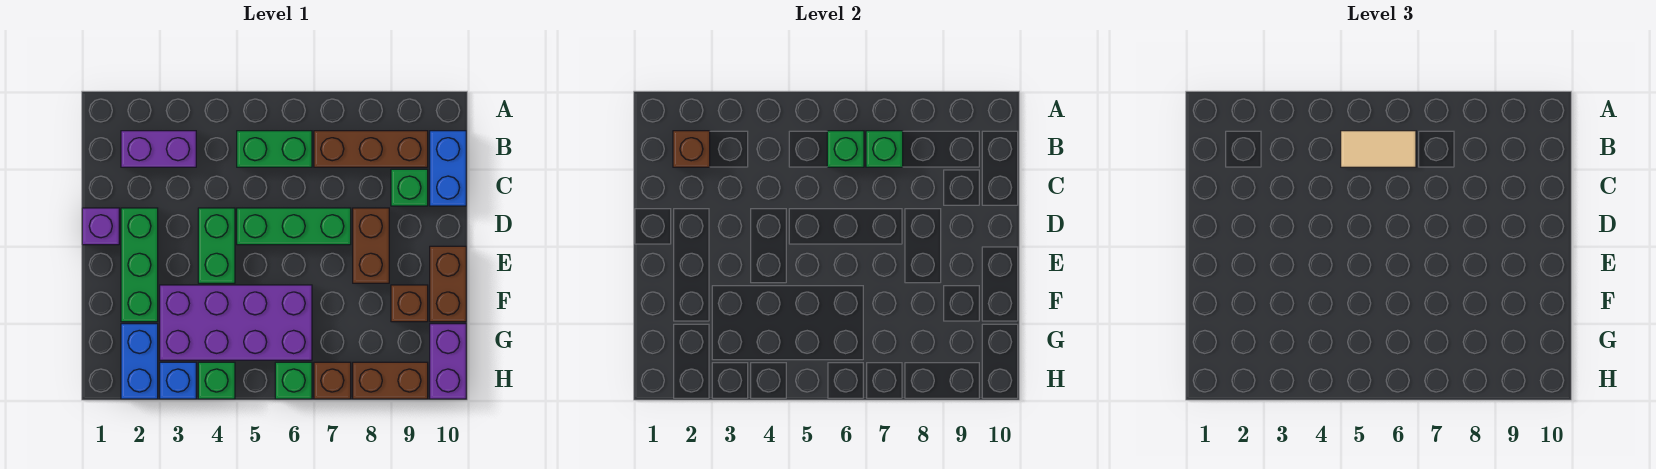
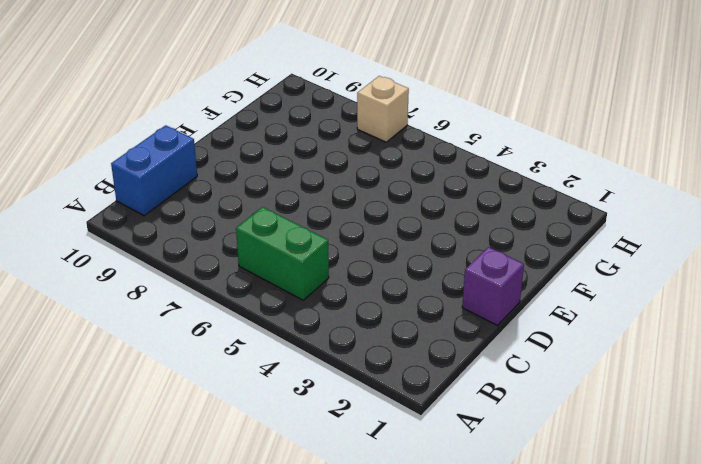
tan 1x1 brick [357,76,409,142] -> brown 1x1 brick [314,362,351,399]
none -> purple 1x2 brick [121,131,196,167]
none -> brown 1x3 brick [314,131,428,167]
none -> green 1x1 brick [391,169,428,206]

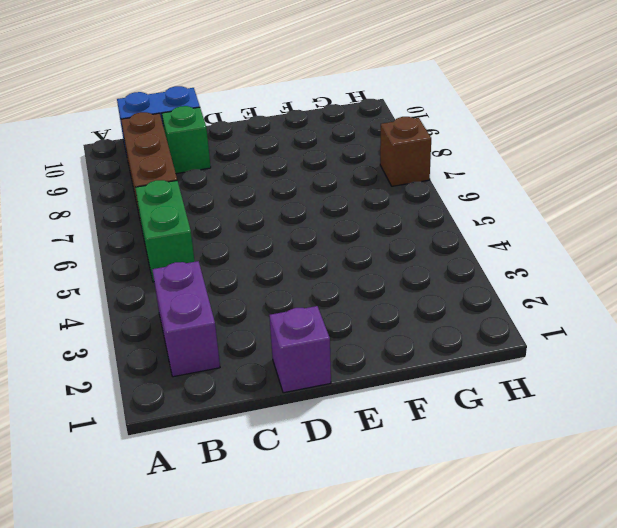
none -> green 1x3 brick [121,208,158,322]
none -> green 1x2 brick [198,208,235,283]
none -> green 1x3 brick [237,208,351,245]

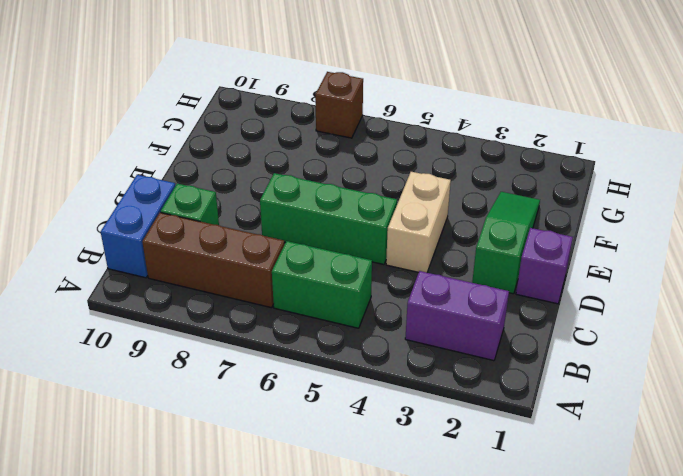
green 1x3 slope [472,192,540,294] -> green 1x3 brick [121,208,158,322]
tan 1x2 brick [386,172,451,273] -> green 1x2 brick [198,208,235,283]
none -> brown 1x2 brick [353,208,389,283]
none -> brown 1x2 brick [430,246,466,322]
none -> purple 2x4 brick [160,285,312,360]

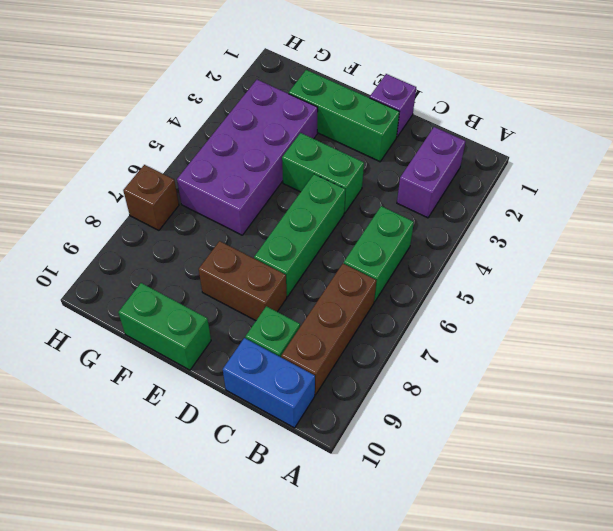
green 1x2 brick [118,283,211,370] -> brown 1x2 brick [430,246,466,322]
none -> brown 1x1 brick [391,285,428,322]
none -> blue 1x2 brick [121,324,158,399]
none -> purple 1x2 brick [430,324,466,399]

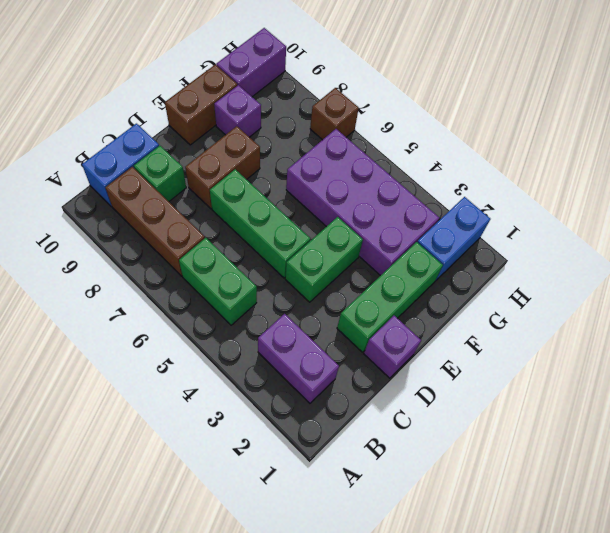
purple 1x1 brick [214,85,261,137] -> brown 1x1 brick [391,285,428,322]
none -> blue 1x1 brick [160,362,196,399]
none -> green 1x1 brick [198,362,235,399]
none -> green 1x1 brick [275,362,312,399]

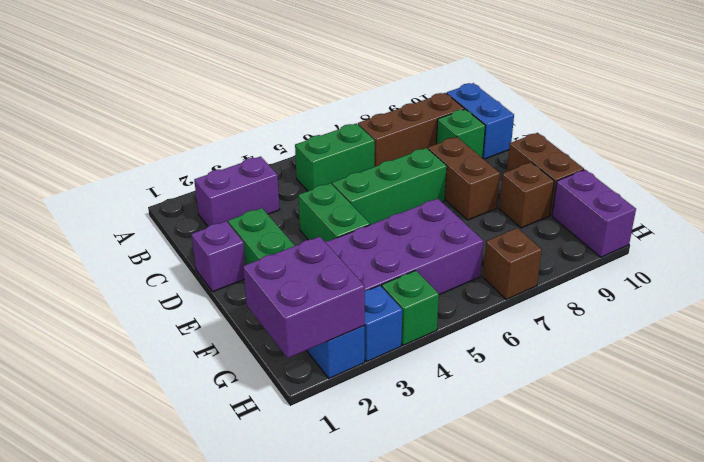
purple 2x2 brick [243,237,365,358] -> none
none -> green 1x1 brick [275,362,312,399]
none -> brown 1x2 brick [353,362,428,399]
none -> brown 1x1 brick [673,131,710,167]

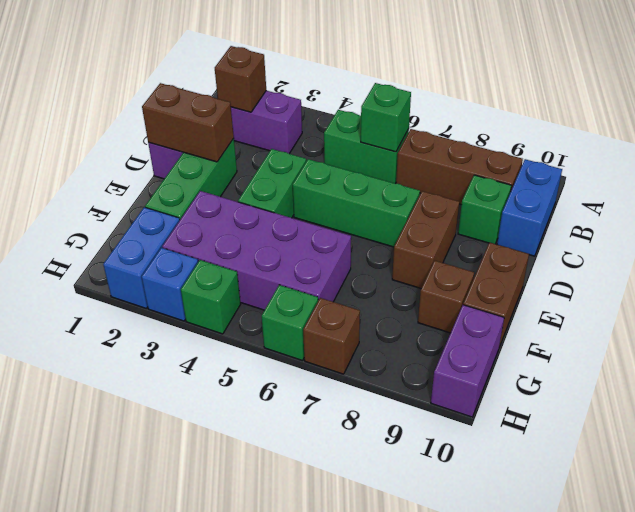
brown 1x2 brick [142,83,234,162] -> brown 1x2 brick moved to [353,362,428,399]
none -> green 1x1 brick [866,131,903,167]
none -> tan 1x2 tile [1341,131,1416,167]

